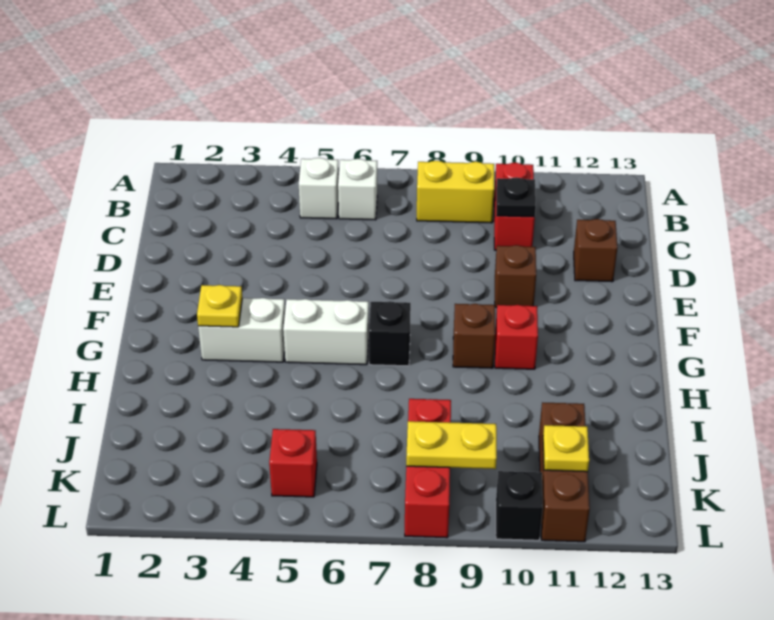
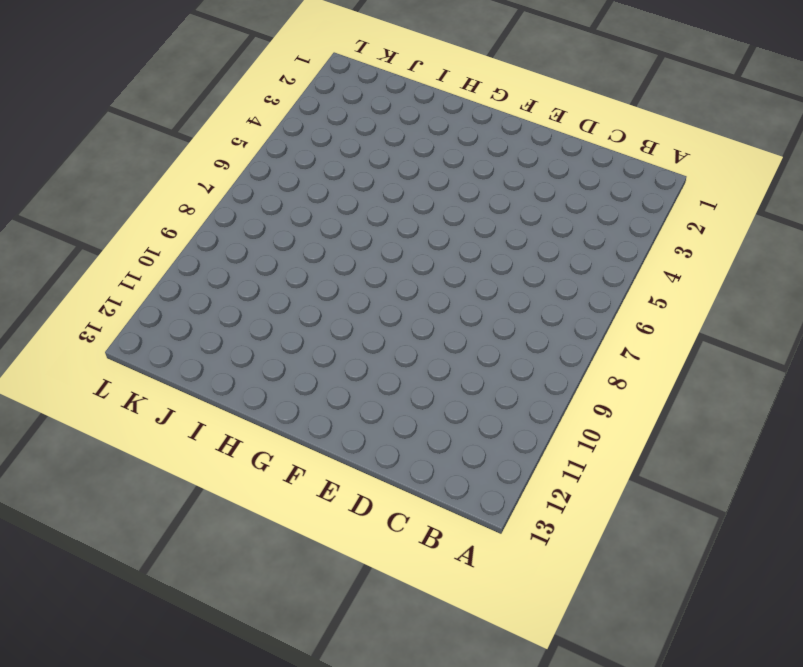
none -> white 1x1 brick [299,158,339,219]
none -> white 1x1 brick [338,159,377,220]
none -> yellow 1x2 brick [417,161,494,223]

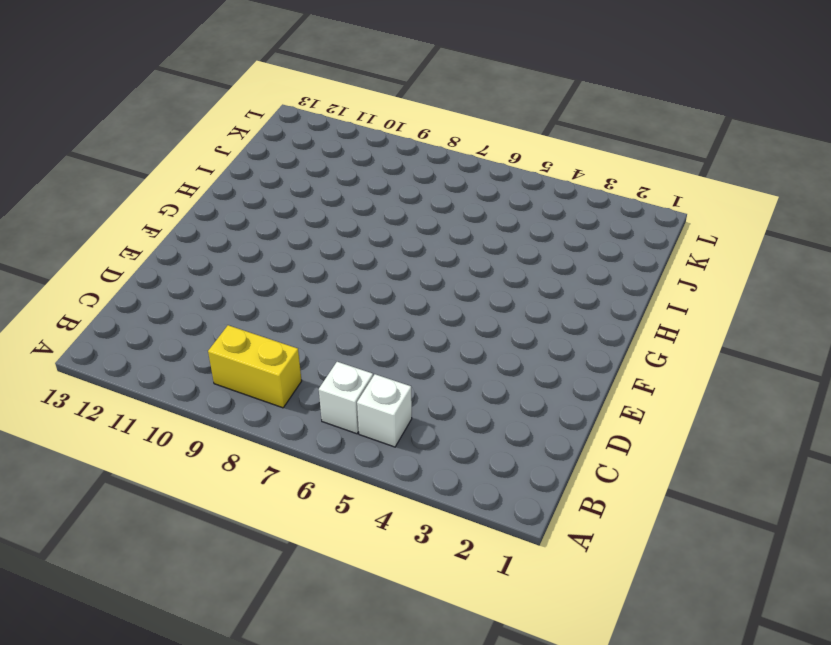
none -> red 1x2 brick [494,163,535,250]
none -> brown 1x1 brick [574,219,618,282]
none -> brown 1x1 brick [495,245,536,307]

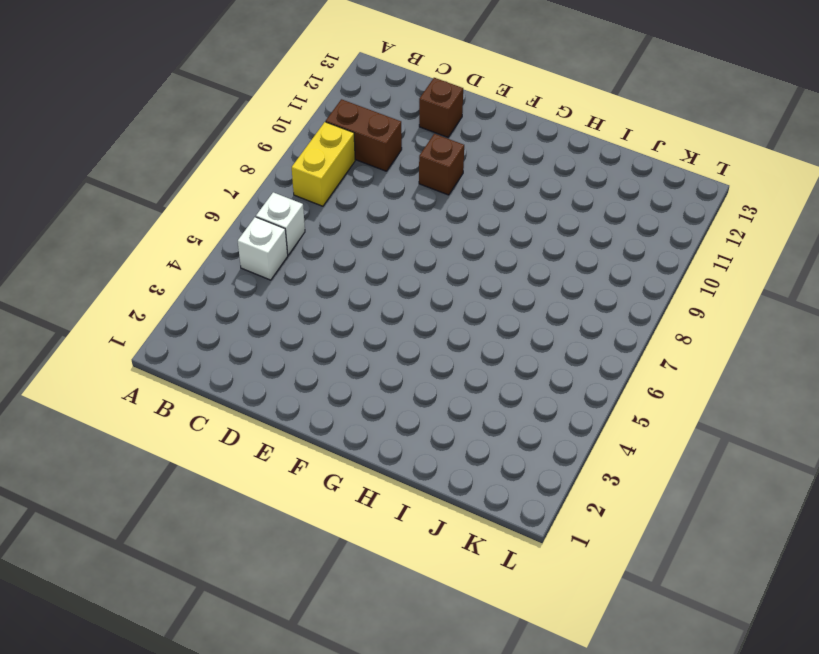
brown 1x2 brick [326,99,402,171] -> red 1x2 brick [494,163,535,250]
none -> white 1x2 brick [198,298,285,362]
none -> white 1x2 brick [283,299,369,365]
none -> black 1x1 brick [369,301,411,366]

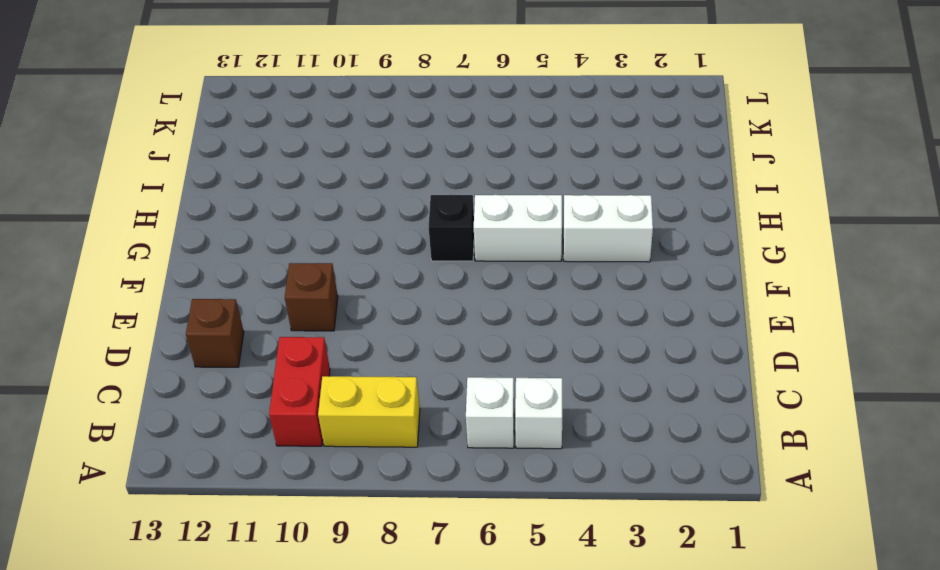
none -> brown 1x1 brick [453,304,495,368]
none -> red 1x1 brick [495,305,538,369]
none -> red 1x3 brick [405,399,451,538]

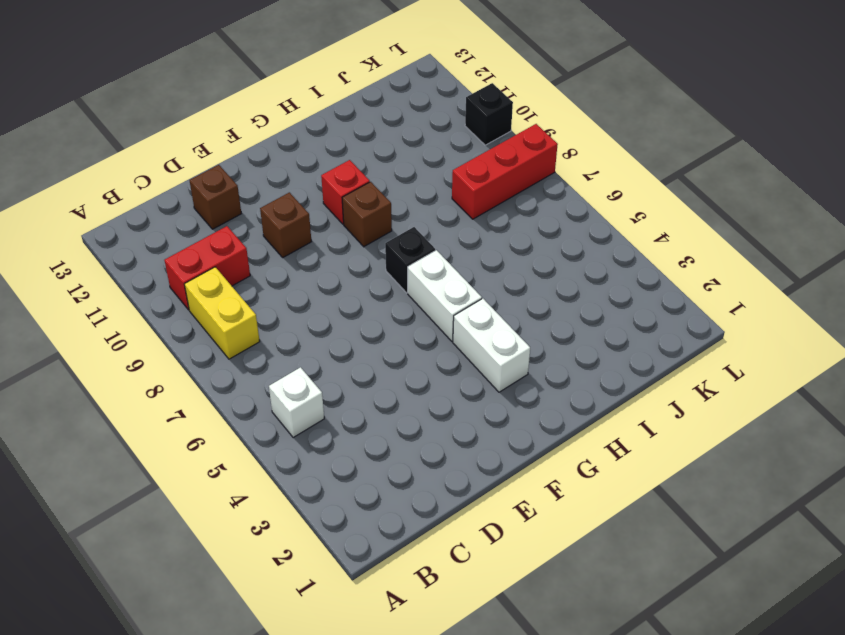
none -> white 1x1 brick [338,159,377,220]
none -> brown 1x3 brick [539,402,590,542]
none -> red 1x1 brick [269,429,317,497]

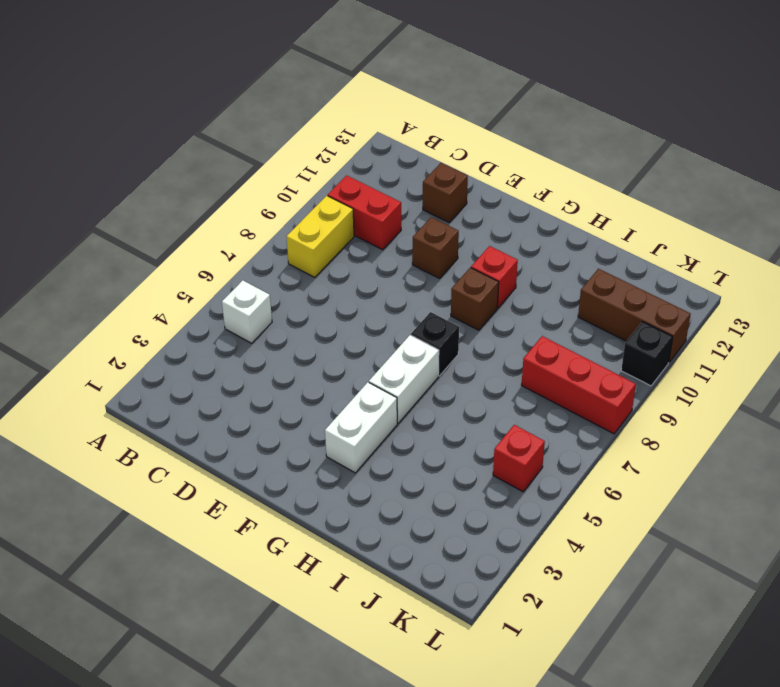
none -> white 1x1 brick [338,159,377,220]
none -> black 1x1 plate [496,177,536,217]
none -> yellow 1x1 plate [197,285,242,327]

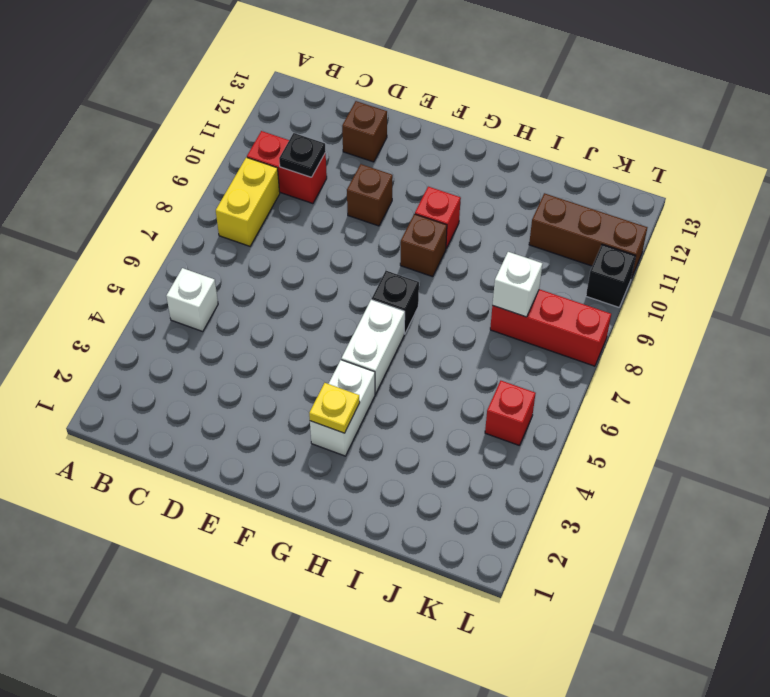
white 1x1 brick [493,252,542,317] -> white 1x1 brick moved to [338,159,377,220]
none -> yellow 1x2 plate [406,421,497,469]
none -> yellow 1x1 plate [543,425,589,472]

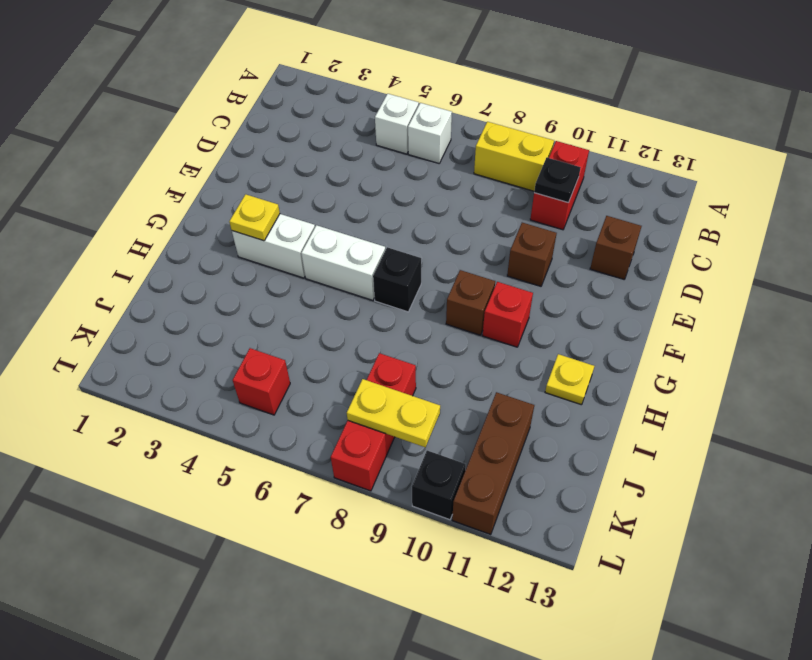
yellow 1x1 plate [545,354,594,405] -> yellow 1x1 plate moved to [543,425,589,472]

